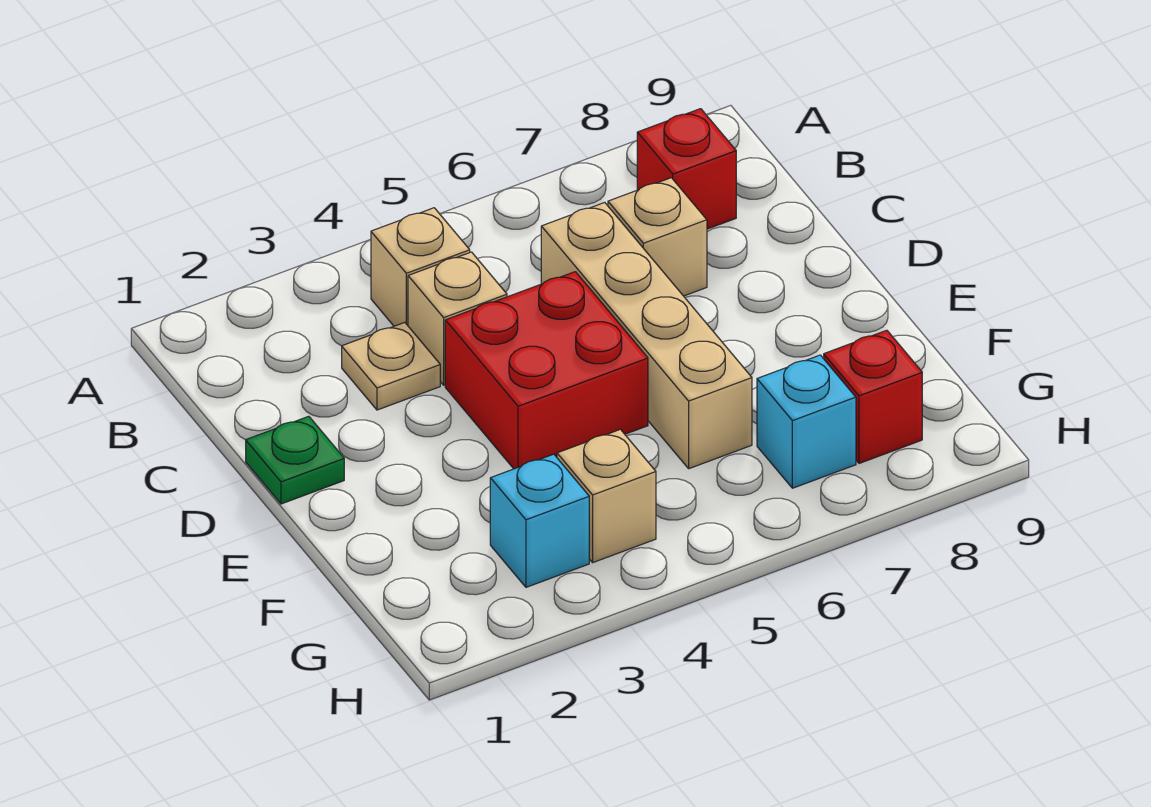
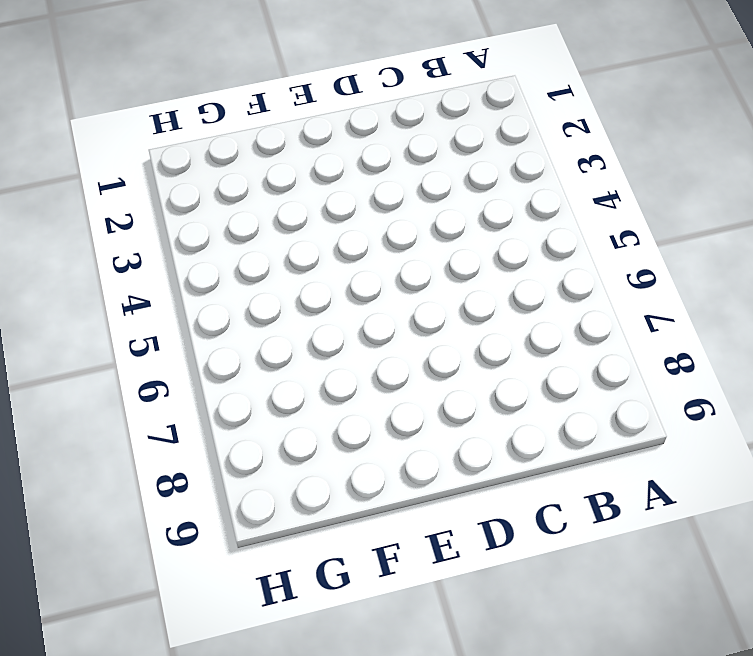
none -> tan 1x1 brick [371,208,470,326]
none -> red 1x1 brick [637,109,736,229]
none -> tan 1x1 plate [342,322,440,410]

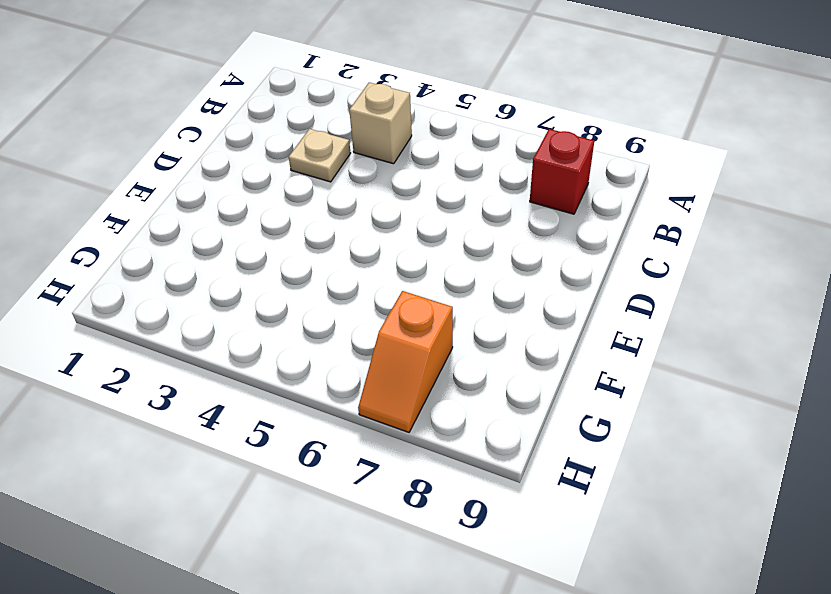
orange 1x2 slope [358,291,453,432] -> cyan 1x1 brick [757,355,856,488]
none -> tan 1x1 brick [408,252,507,385]
none -> tan 1x4 brick [541,202,752,469]
none -> tan 1x1 brick [608,178,707,296]

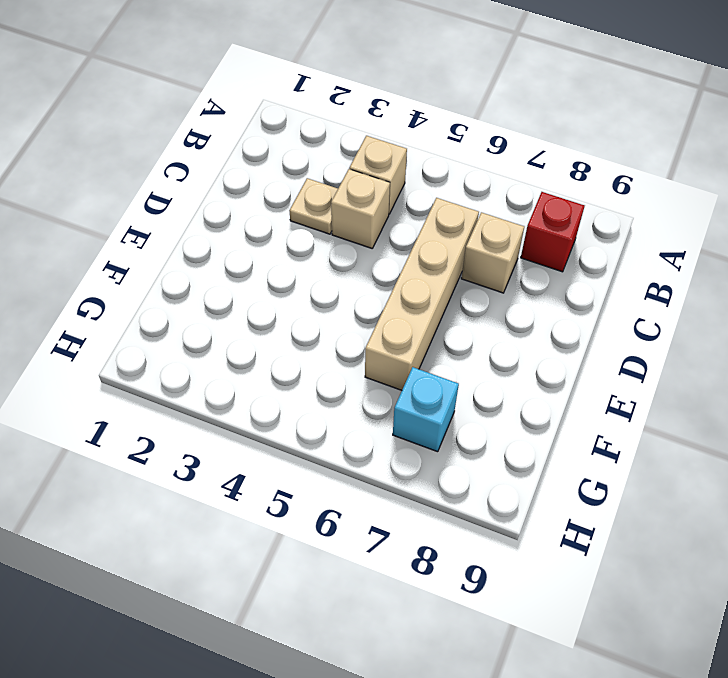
none -> green 1x1 plate [246,416,344,504]
none -> red 2x2 brick [445,272,648,469]
none -> cyan 1x1 brick [490,454,589,587]

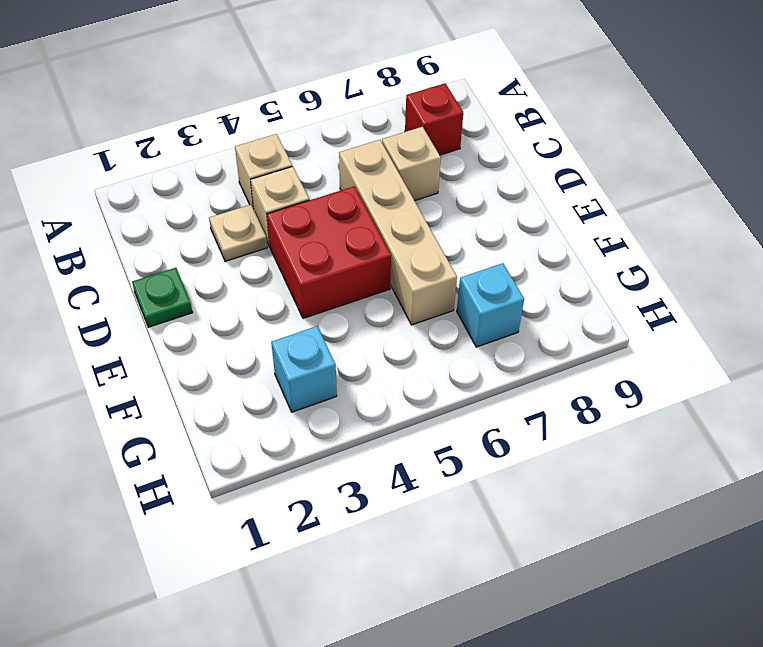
none -> tan 1x1 brick [557,429,656,562]
none -> red 1x1 brick [824,330,922,463]

